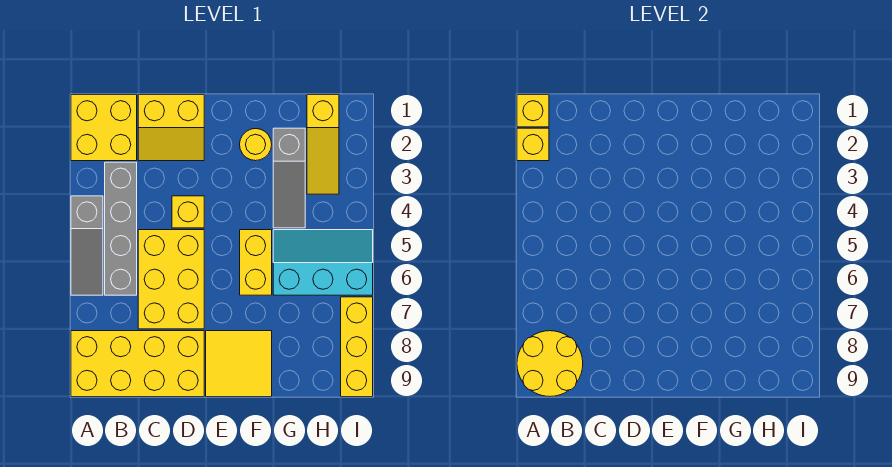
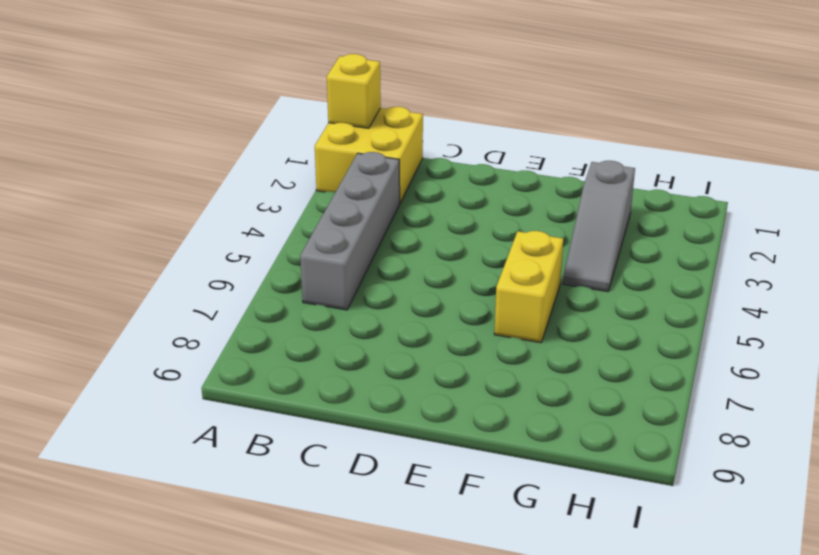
none -> grey 1x3 slope [71,196,103,295]
none -> yellow 2x4 brick [71,331,204,397]
none -> yellow 2x2 slope [138,95,204,161]

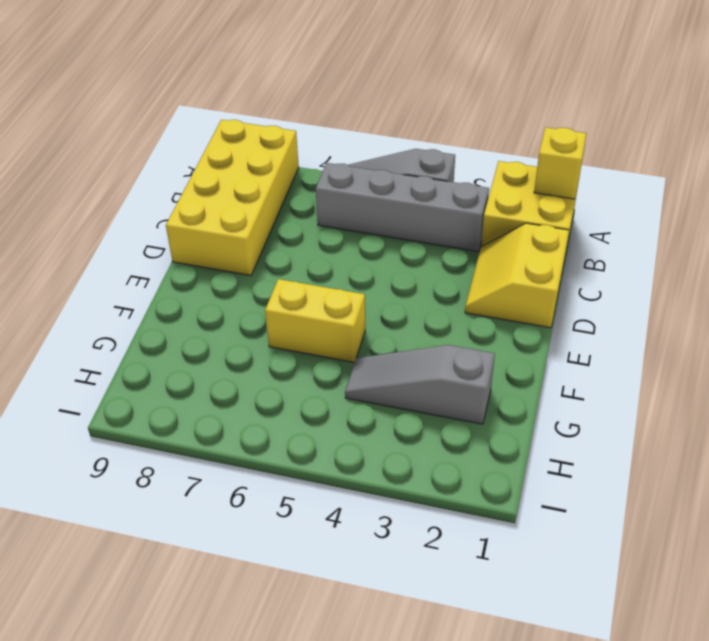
none -> yellow 2x3 brick [138,230,204,329]
none -> yellow 1x1 brick [172,196,204,228]
none -> yellow 2x2 tile [206,331,272,397]

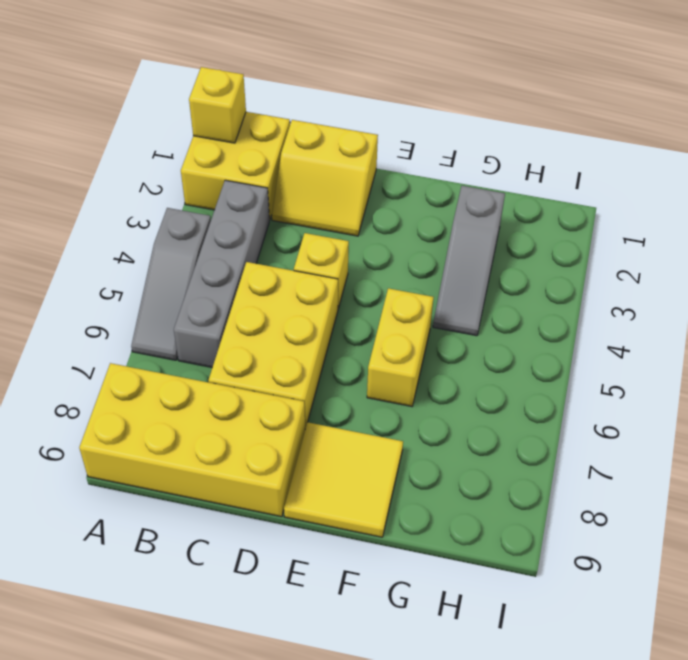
none -> yellow 1x1 round brick [240,129,272,161]
none -> cyan 2x3 slope [273,230,373,295]
none -> yellow 1x3 slope [307,95,339,194]

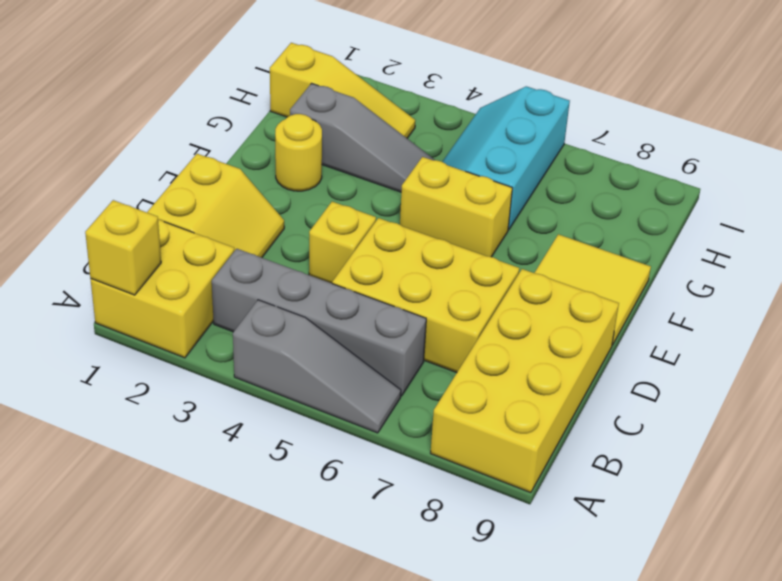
none -> yellow 1x3 brick [341,297,373,397]
none -> yellow 1x1 brick [517,128,549,161]
none -> yellow 2x2 round brick [517,331,583,397]

